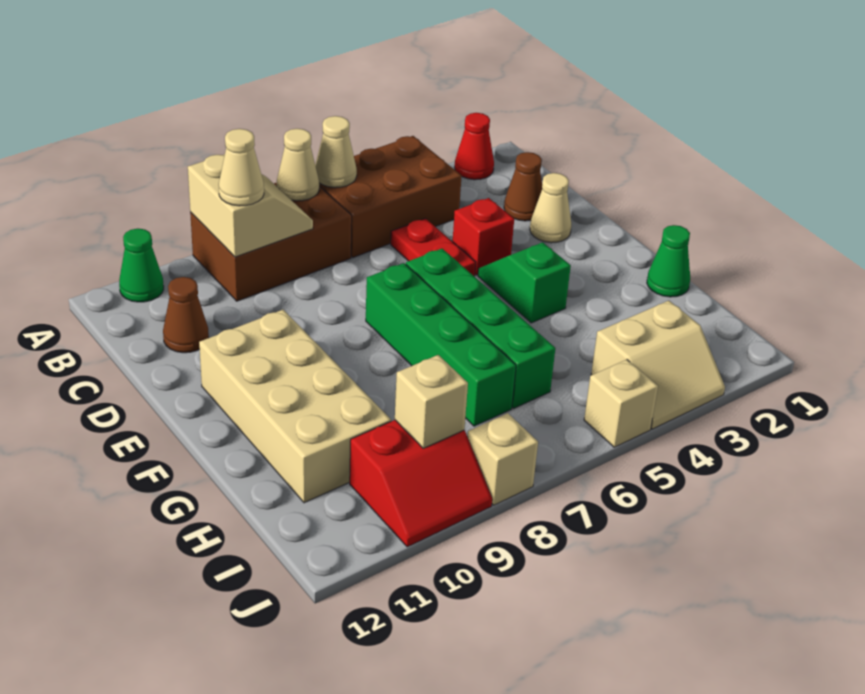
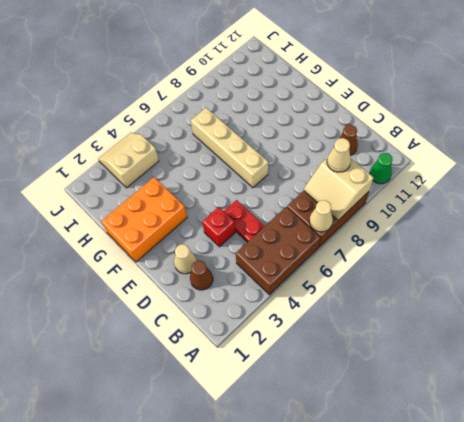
tan 1x4 brick [191,108,268,188] -> green 1x4 brick [366,263,516,426]
orange 2x3 brick [101,177,187,262] -> green 1x1 cone [647,225,690,297]
none -> red 1x1 cone [455,113,494,180]
none -> green 1x2 slope [478,242,571,323]
none -> green 1x4 brick [406,249,555,408]

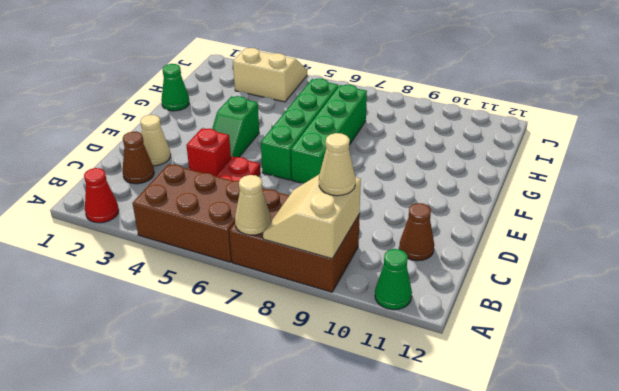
none -> tan 2x4 brick [199,310,391,503]
none -> red 2x2 slope [350,420,492,547]
none -> tan 1x1 brick [584,360,658,447]

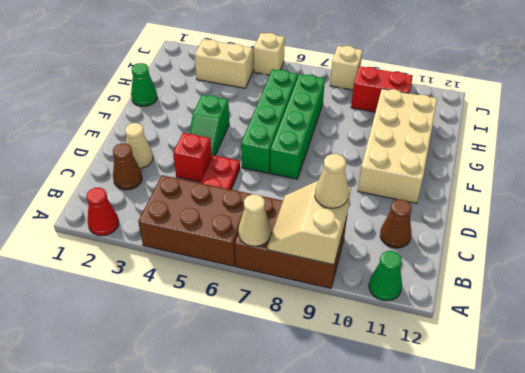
none -> tan 1x1 cone [315,116,357,188]
none -> tan 1x1 brick [395,355,468,448]

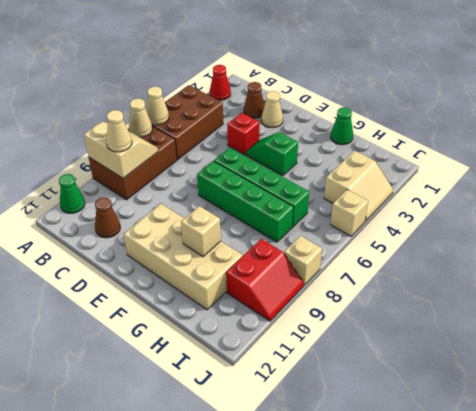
tan 1x1 brick [181,206,221,257] -> tan 1x1 brick moved to [395,355,468,448]
none -> red 1x2 plate [391,218,476,276]

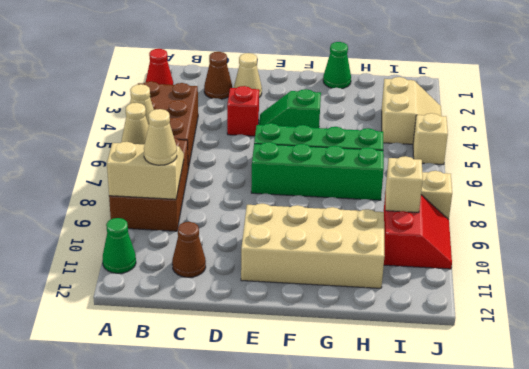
none -> red 1x2 plate [391,218,476,276]

